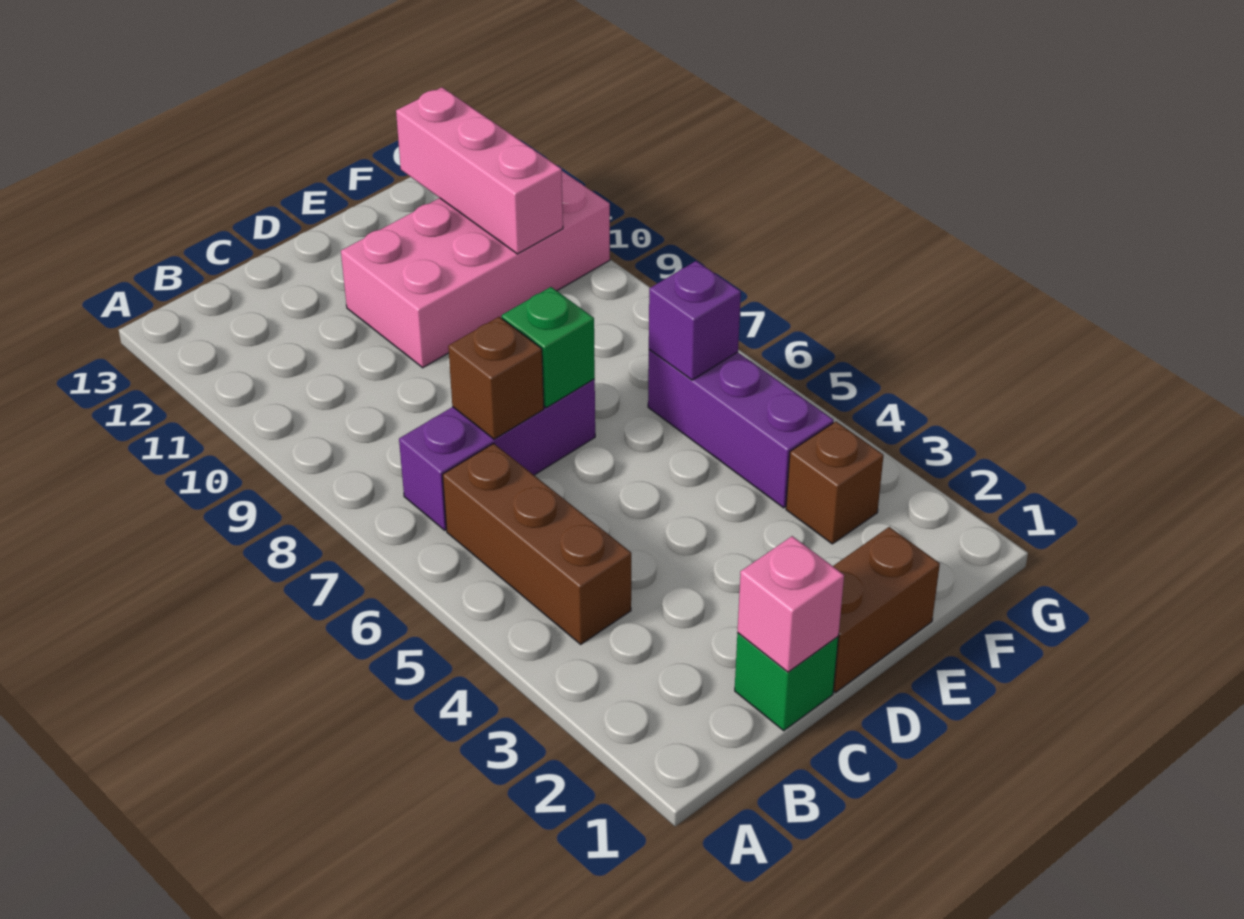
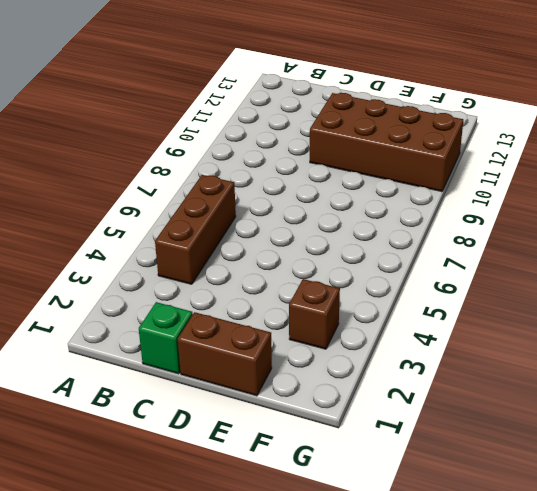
brown 2x4 brick [310,93,463,192] -> pink 2x4 brick [341,171,610,368]
none -> purple 1x3 brick [399,379,595,530]
none -> purple 1x3 brick [648,350,834,508]
none -> pink 1x1 brick [737,536,844,672]

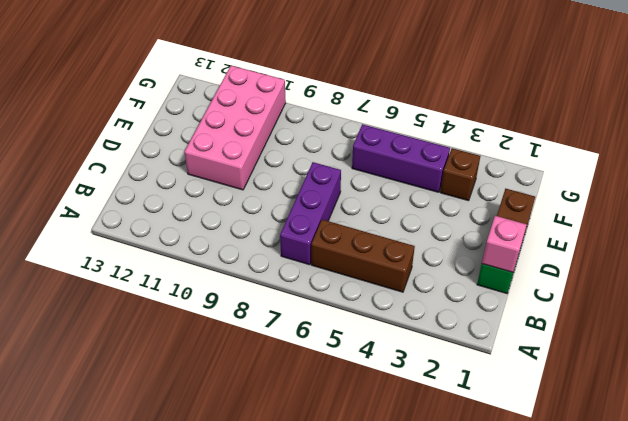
none -> brown 1x1 brick [448,317,544,439]
none -> green 1x1 brick [502,287,595,408]
none -> purple 1x1 brick [649,261,741,380]

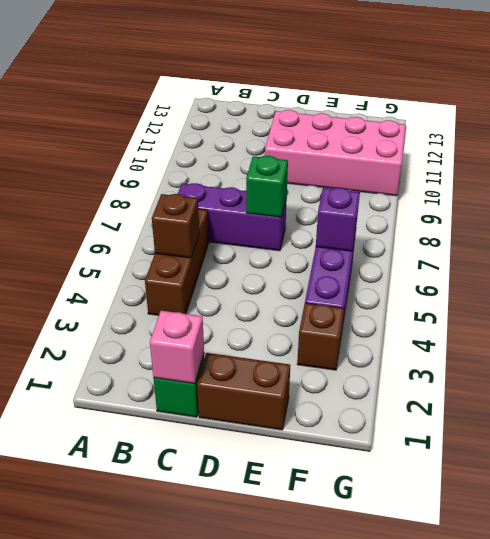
brown 1x1 brick [152,194,199,258] -> brown 1x1 brick moved to [448,317,544,439]
none -> pink 1x3 brick [396,87,563,254]

